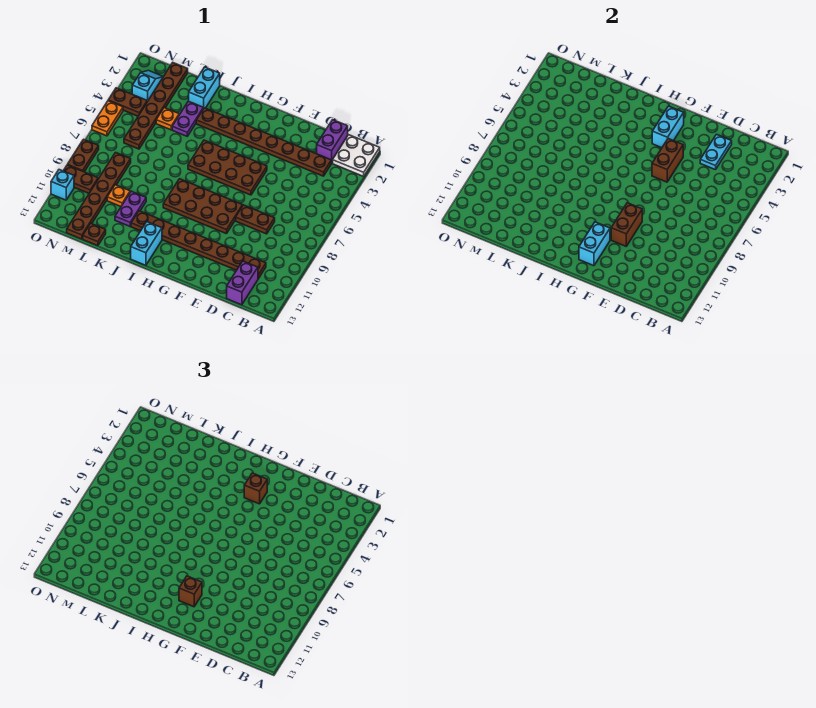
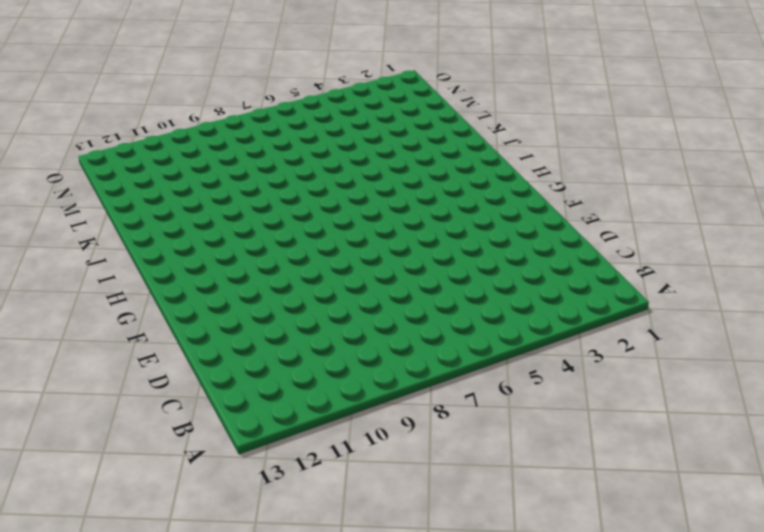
none -> white 2x2 plate [333,135,380,176]
none -> purple 1x2 brick [317,120,348,163]
none -> brown 1x8 plate [196,108,331,176]
none -> brown 1x8 plate [131,211,266,279]

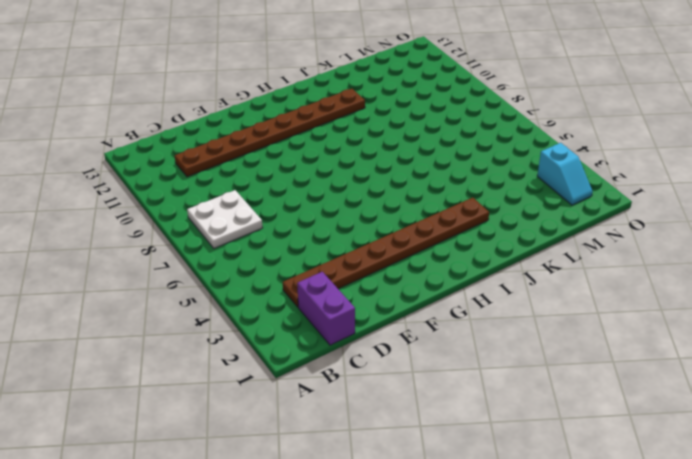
white 2x2 plate [187,190,262,248] -> white 2x2 plate moved to [333,135,380,176]
none -> purple 1x2 brick [227,261,258,305]
none -> brown 1x2 plate [236,205,275,234]
none -> brown 2x4 plate [188,140,267,195]
none -> brown 2x4 plate [163,179,243,234]

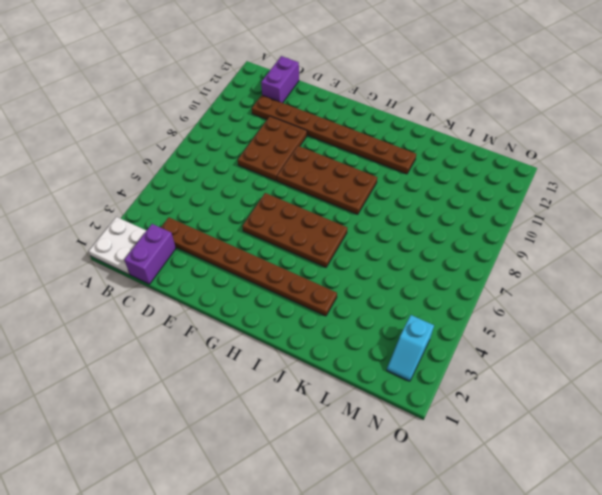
brown 2x3 plate [238,116,307,181] -> brown 1x2 plate [236,205,275,234]
none -> cyan 1x2 brick [131,222,162,266]
none -> cyan 1x2 brick [189,67,220,108]
none -> purple 1x2 plate [172,101,203,136]
none -> purple 1x2 plate [115,191,146,226]

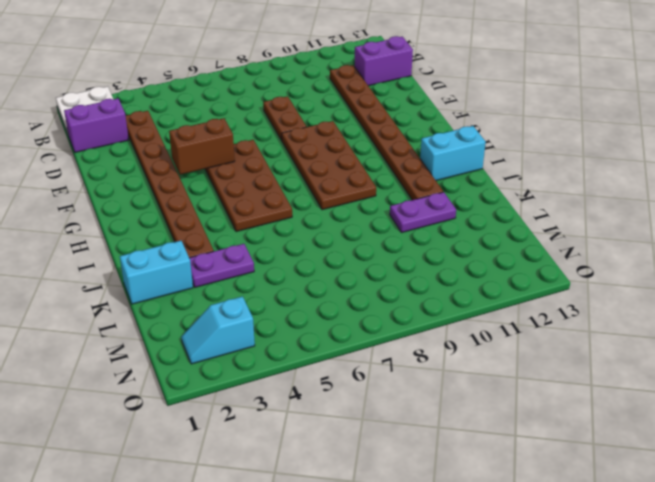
none -> orange 1x1 plate [156,108,179,130]
none -> orange 1x1 plate [107,185,130,206]
none -> brown 1x1 plate [83,223,106,246]
none -> brown 1x6 plate [124,63,188,149]

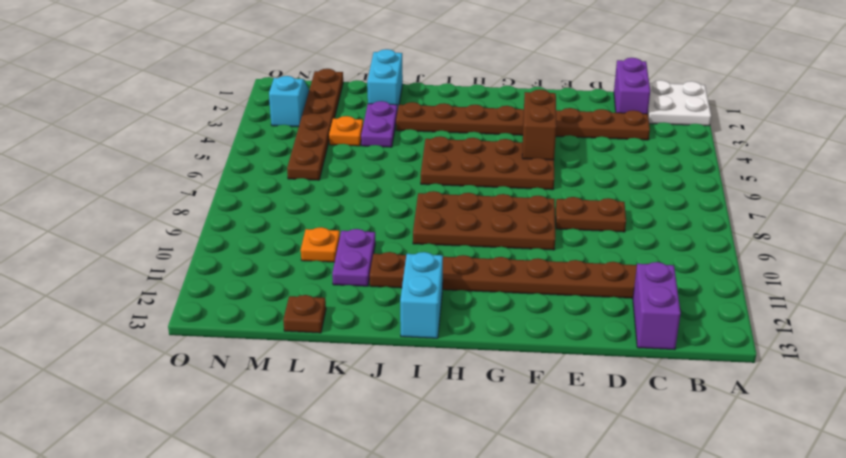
none -> brown 1x6 plate [67,153,131,239]
none -> brown 1x2 plate [108,88,147,116]
none -> brown 1x2 plate [63,165,98,193]
none -> orange 1x2 plate [92,101,123,136]

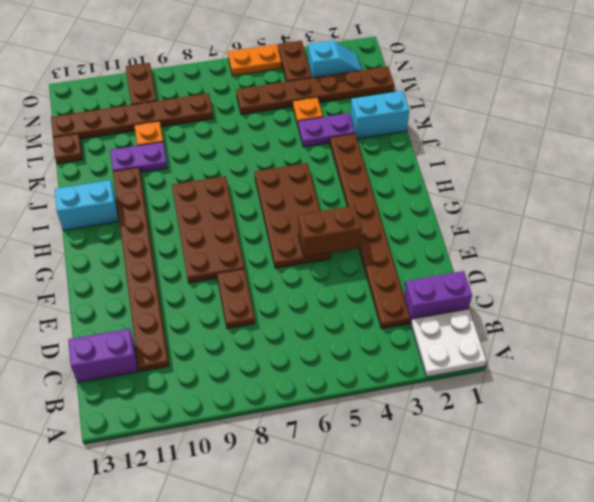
none -> brown 1x2 plate [67,139,99,172]
none -> cyan 1x1 brick [51,170,74,200]
none -> cyan 1x2 plate [700,135,732,170]
none -> brown 1x2 brick [611,203,642,246]

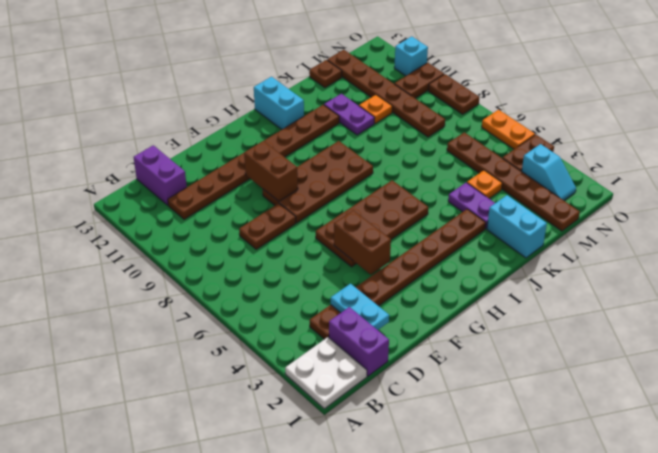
none -> cyan 1x2 brick [652,106,684,148]
none -> cyan 1x2 brick [579,222,610,266]
none -> brown 1x1 brick [244,473,267,504]
none -> brown 1x1 brick [179,576,202,607]

